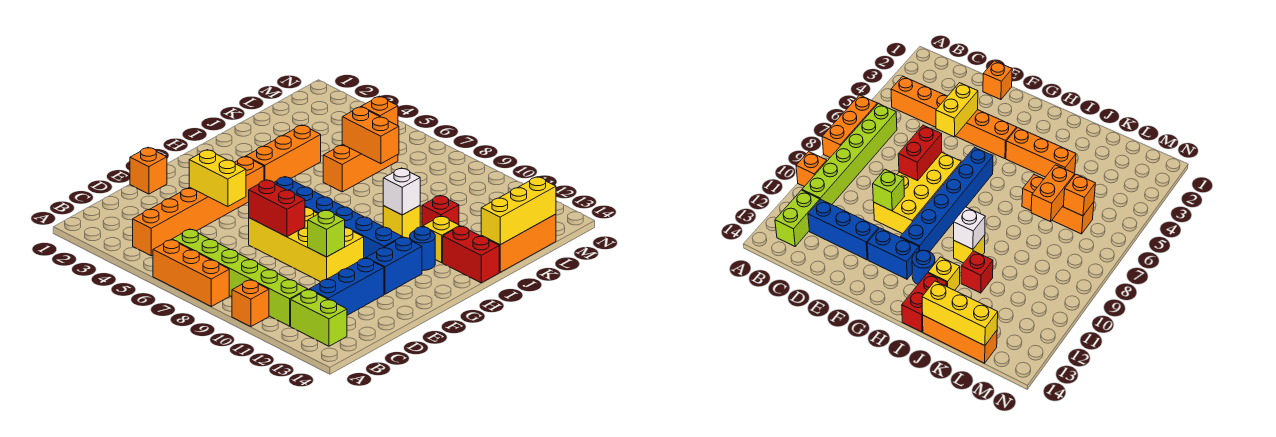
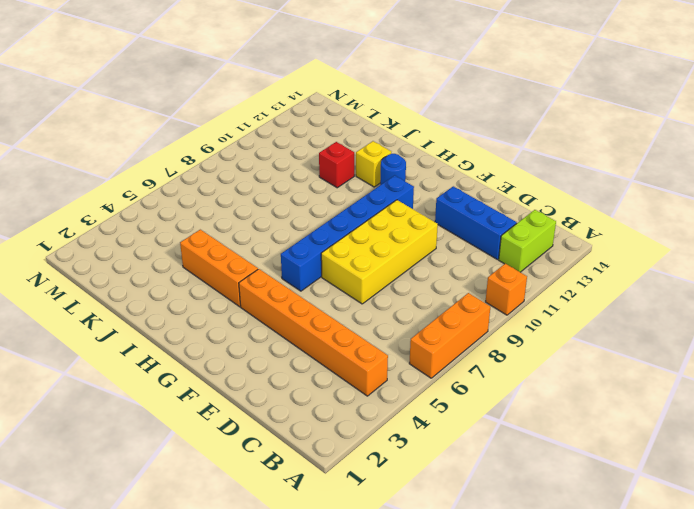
none -> lime 1x6 brick [172,229,308,326]
none -> orange 1x1 brick [130,147,167,194]
none -> blue 1x2 brick [366,237,422,294]

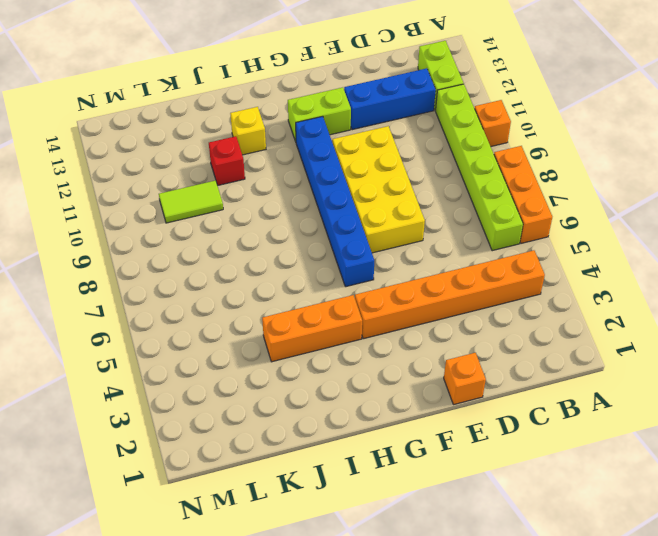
lime 1x2 brick [288,87,351,141] -> blue 1x2 brick [366,237,422,294]
lime 1x2 tile [159,180,223,223] -> none
none -> blue 1x1 round brick [410,227,435,271]
none -> yellow 1x1 brick [383,206,420,239]
none -> red 1x2 brick [443,226,499,283]

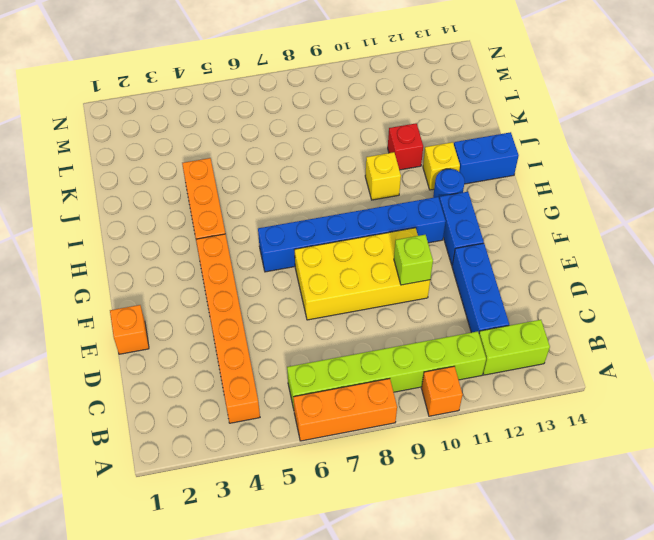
blue 1x2 brick [454,132,519,184] -> red 1x2 brick [443,226,499,283]
none -> orange 1x3 brick [323,144,398,192]
none -> orange 1x3 brick [481,214,556,272]
none -> yellow 1x2 brick [189,150,246,207]

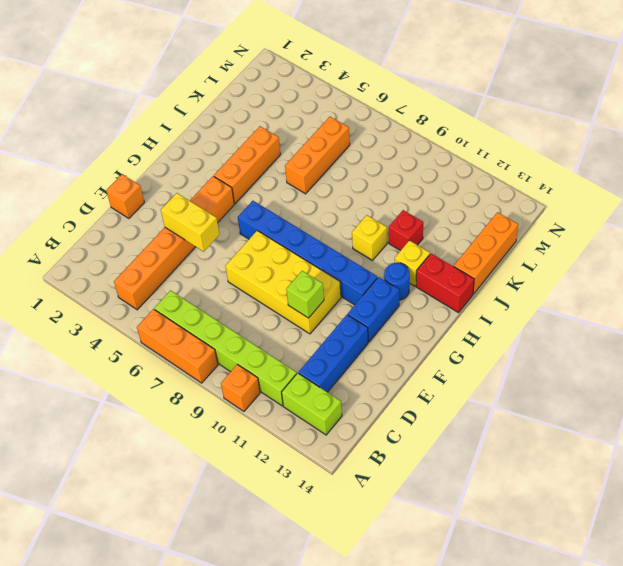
none -> red 1x2 brick [249,180,305,237]
none -> white 1x1 brick [383,168,420,215]
none -> yellow 1x3 brick [481,177,556,245]

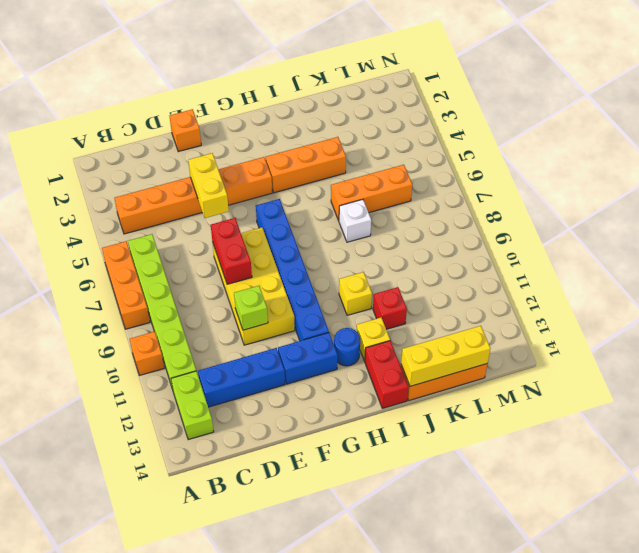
white 1x1 brick [339,199,371,242] -> white 1x1 brick moved to [383,168,420,215]
none -> orange 1x2 brick [342,107,399,164]
none -> orange 1x1 brick [361,96,398,126]

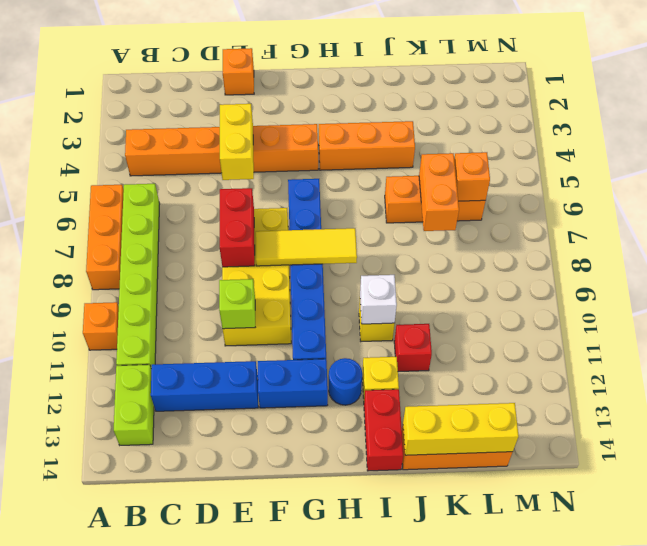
yellow 1x3 tile [255,228,357,266] -> none

